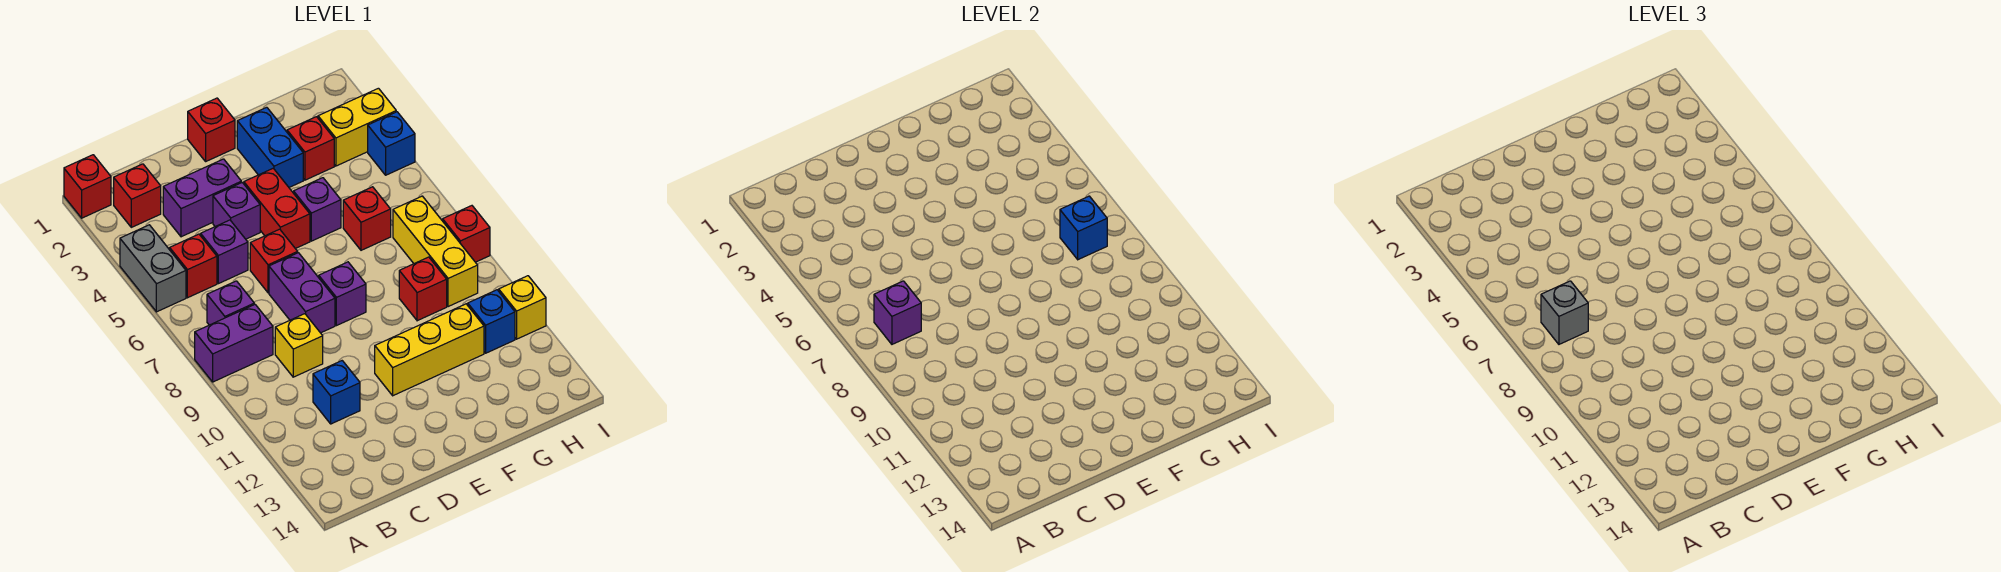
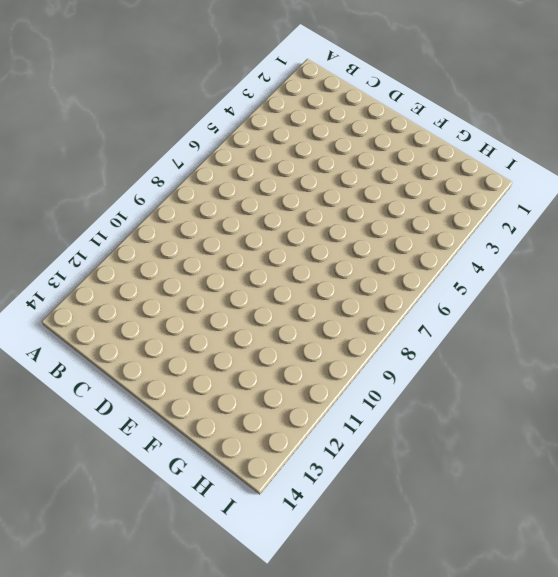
none -> red 1x1 brick [64,155,111,218]
none -> grey 1x2 brick [120,225,186,312]
none -> purple 1x2 brick [195,304,273,382]
none -> red 1x1 brick [114,164,161,227]

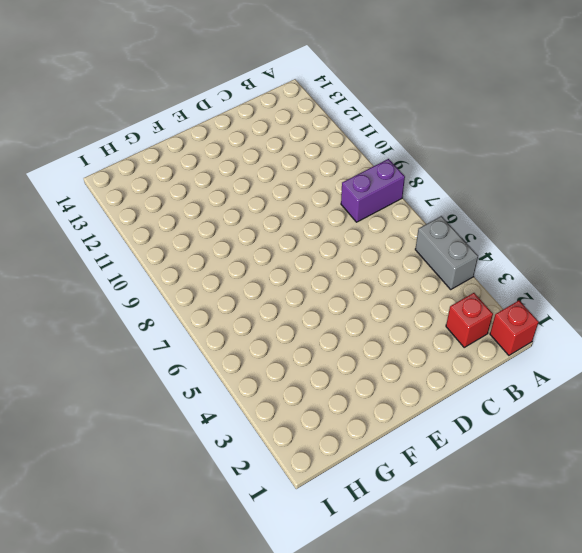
none -> red 1x1 brick [170,234,217,298]
none -> purple 1x1 brick [207,281,254,325]
none -> purple 1x2 brick [163,159,241,237]
none -> purple 1x1 brick [201,220,248,284]

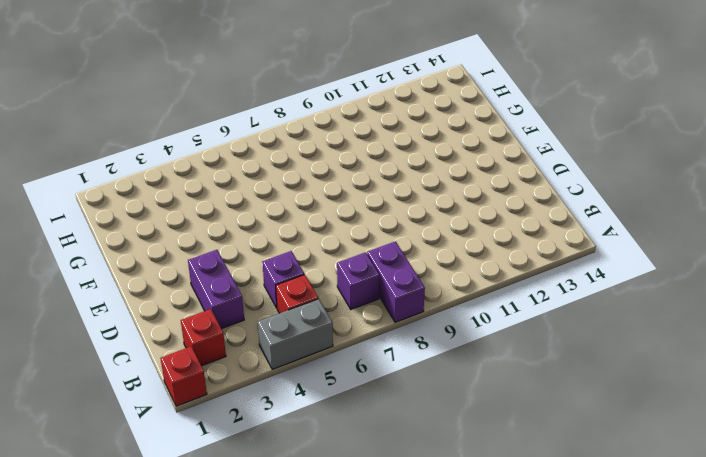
none -> yellow 1x1 brick [275,314,323,377]
none -> blue 1x1 brick [313,361,360,424]
none -> purple 1x1 brick [213,183,260,239]
none -> red 1x1 brick [250,229,298,293]

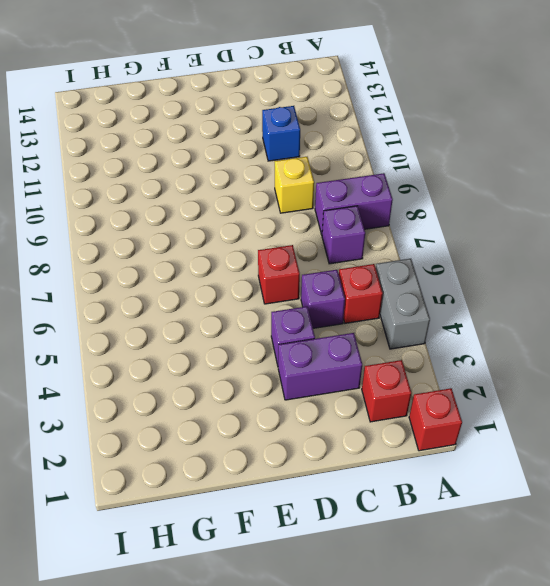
none -> purple 1x2 brick [269,253,335,333]
none -> red 1x1 brick [188,98,235,161]
none -> red 1x2 brick [244,168,310,249]
none -> purple 1x1 brick [319,262,366,326]

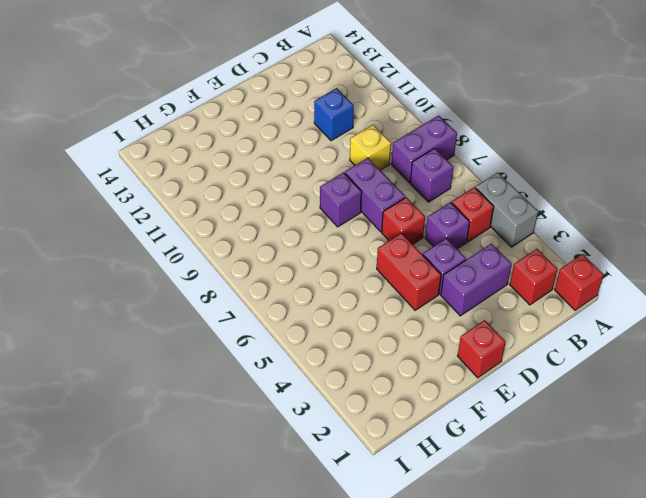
none -> yellow 1x3 brick [375,304,484,396]
none -> blue 1x2 brick [237,107,303,187]
none -> purple 1x1 brick [294,178,341,241]
none -> red 1x1 brick [287,117,334,180]

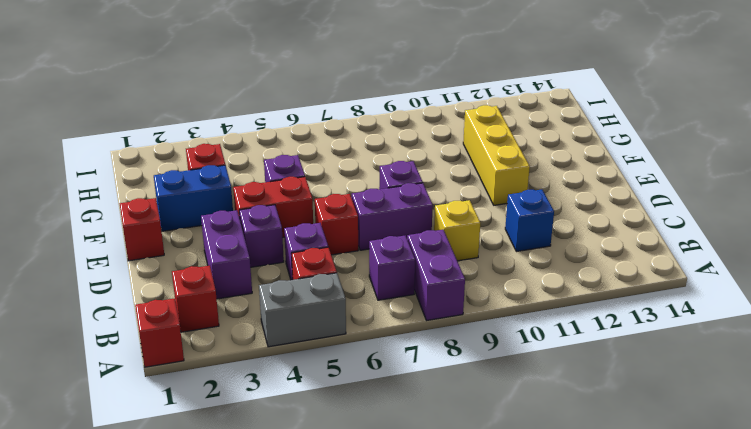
none -> red 1x1 brick [343,187,391,250]
none -> red 1x1 brick [399,257,447,321]
none -> yellow 1x2 brick [318,88,396,166]
none -> yellow 1x3 brick [393,196,478,307]

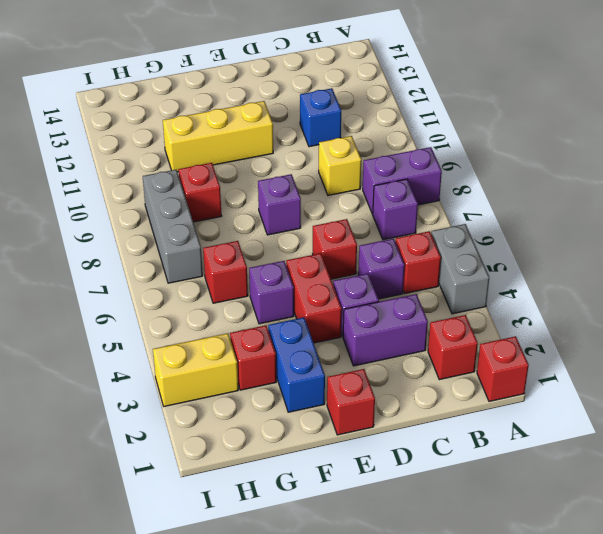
grey 1x3 brick [143,170,203,283] -> yellow 1x3 brick [393,196,478,307]
none -> purple 1x2 brick [269,253,335,333]
none -> blue 1x1 brick [468,290,515,353]
none -> blue 1x1 brick [368,112,415,175]
none -> red 1x1 brick [443,206,490,262]

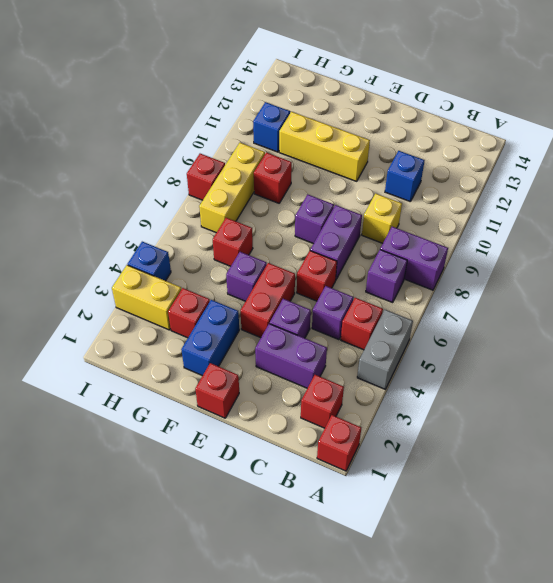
none -> yellow 1x1 brick [499,276,546,339]
none -> purple 1x1 brick [874,281,921,344]
none -> blue 1x1 brick [1060,196,1107,260]
none -> grey 1x1 brick [1541,281,1588,344]

